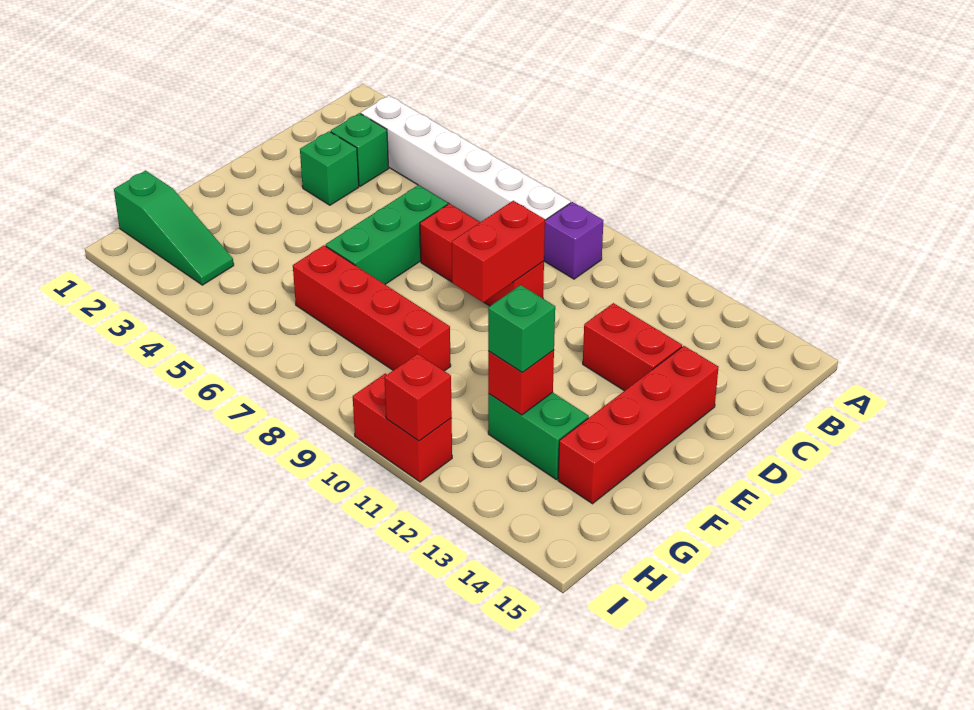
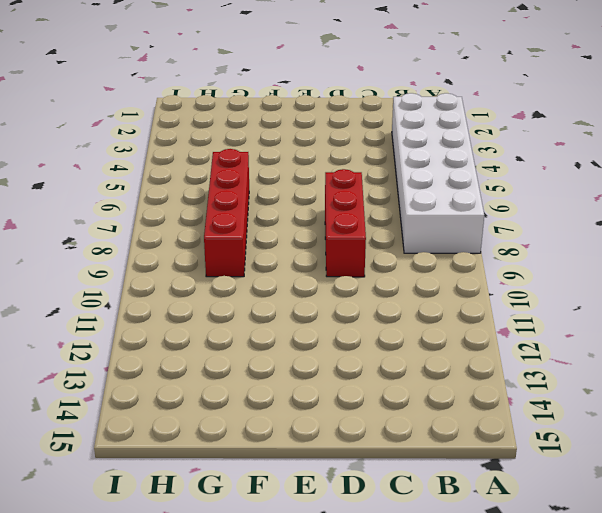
white 2x6 brick [392,93,484,253] -> white 1x6 brick [361,96,571,222]
none -> purple 1x1 brick [544,202,603,279]
none -> green 1x1 brick [331,113,389,186]
none -> green 1x1 brick [300,131,359,205]

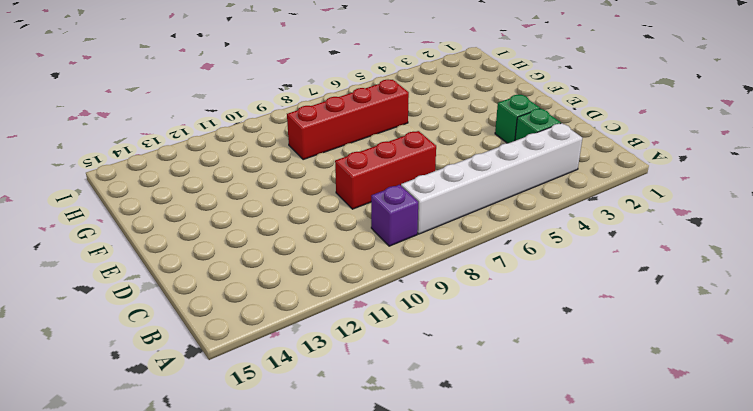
none -> green 1x3 brick [325,185,448,284]
none -> red 1x2 brick [583,303,682,391]
none -> red 1x4 brick [558,346,719,504]

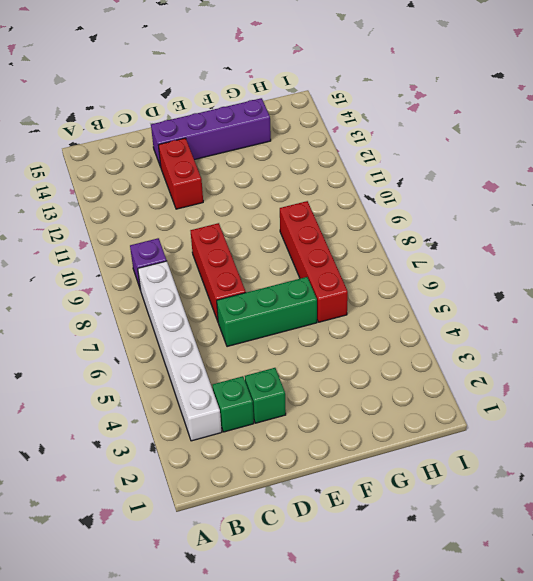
purple 1x4 brick [151,98,271,167] -> red 1x4 brick [558,346,719,504]
none -> green 1x2 brick [488,392,589,479]
none -> green 1x3 slope [114,171,234,285]
none -> red 1x2 brick [353,374,452,482]

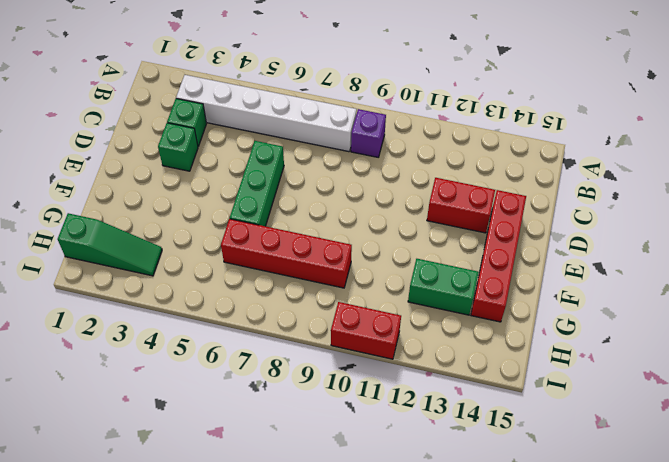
none -> red 1x3 brick [420,204,544,306]
none -> red 1x2 brick [452,201,545,302]
none -> red 1x1 brick [488,350,554,415]

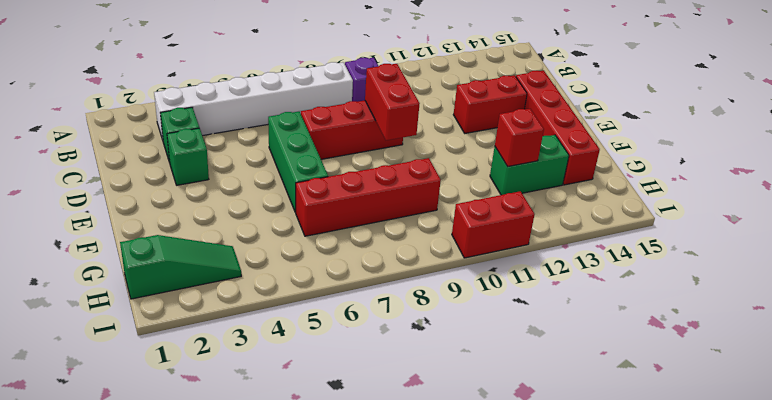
none -> red 1x1 brick [384,354,452,441]
none -> green 1x1 brick [488,285,555,373]

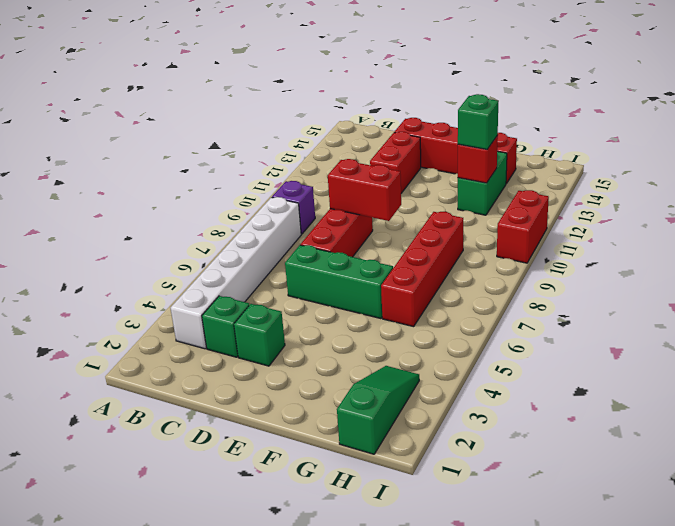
none -> red 1x1 brick [384,354,452,441]

